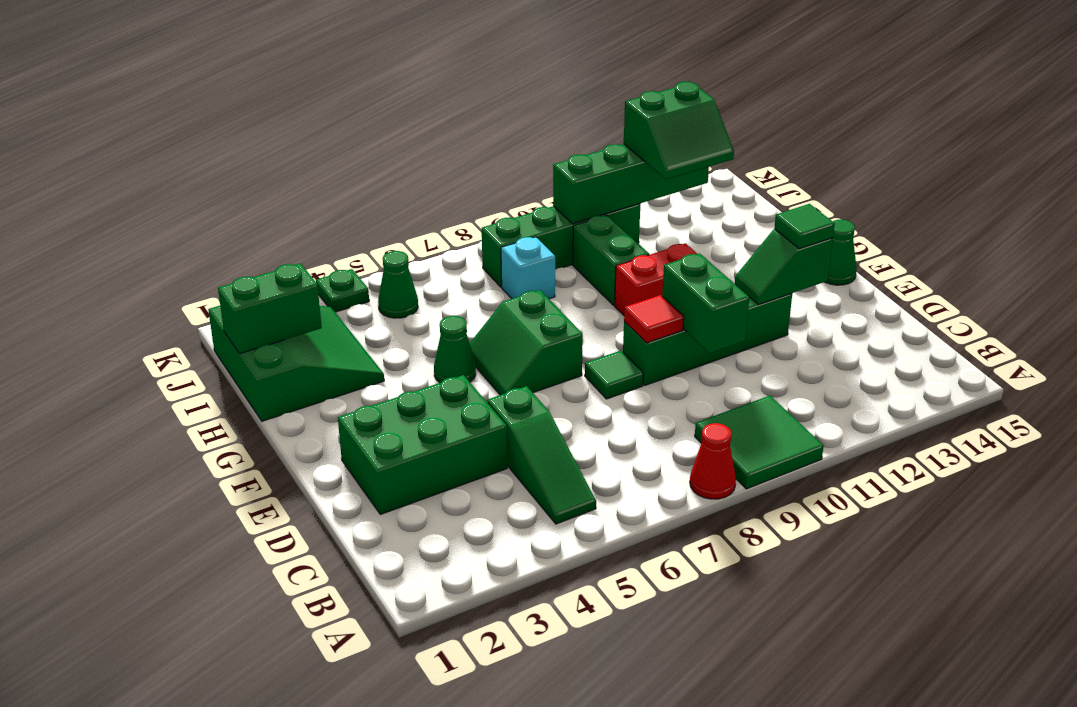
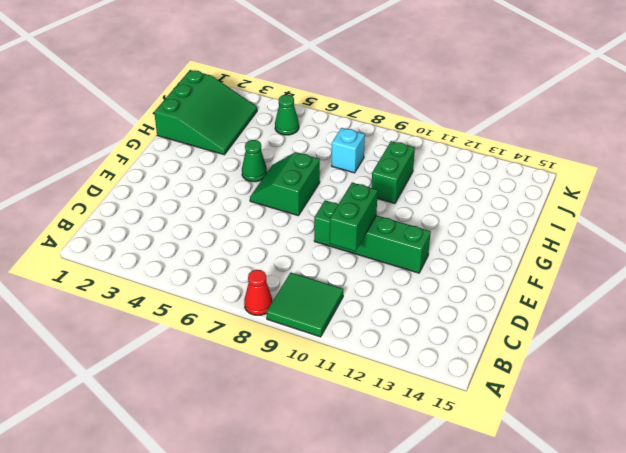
none -> green 1x3 slope [487,386,596,524]
none -> green 2x3 brick [338,375,507,514]
none -> green 1x1 tile [585,351,643,399]

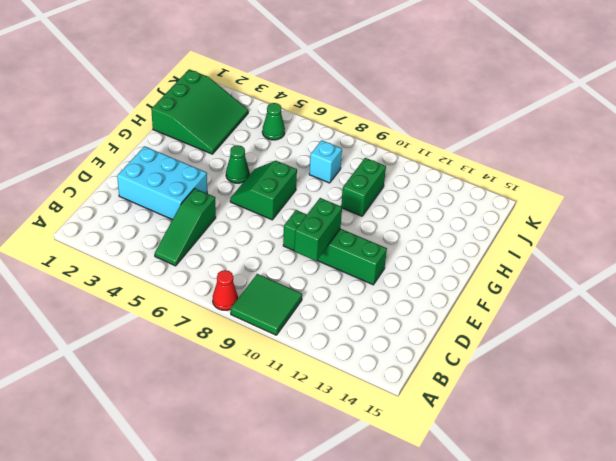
cyan 2x3 brick [117,146,207,220] -> green 2x3 brick [338,375,507,514]
none -> green 1x1 tile [585,351,643,399]
none -> green 1x1 cone [825,220,857,285]
none -> red 1x2 brick [615,244,697,315]

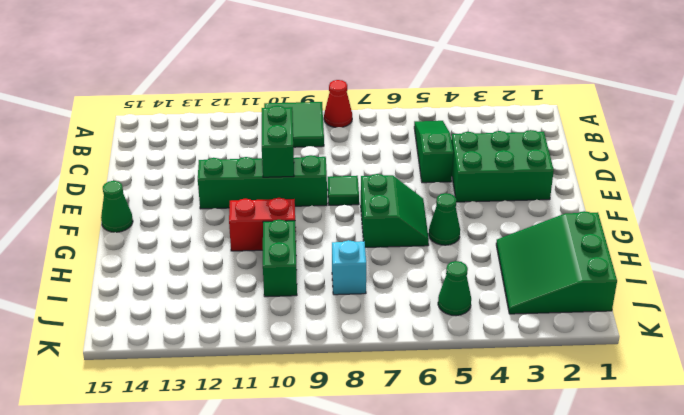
none -> green 1x4 brick [482,204,640,287]
none -> green 1x1 plate [316,269,369,312]
none -> red 1x1 tile [624,295,684,343]

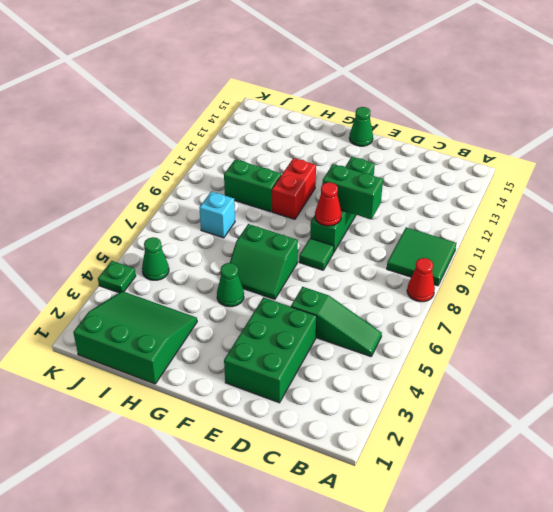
red 1x1 cone [315,182,341,226] -> red 1x1 tile [624,295,684,343]
none -> green 1x4 brick [482,204,640,287]
none -> green 1x2 slope [735,229,833,305]
none -> green 1x2 brick [218,263,322,354]

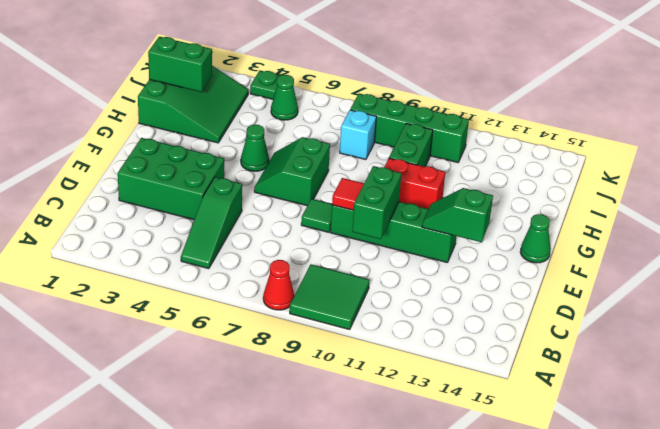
none -> green 1x4 brick [553,144,709,224]
none -> green 1x1 tile [774,204,835,249]
none -> green 2x2 slope [624,82,734,179]

